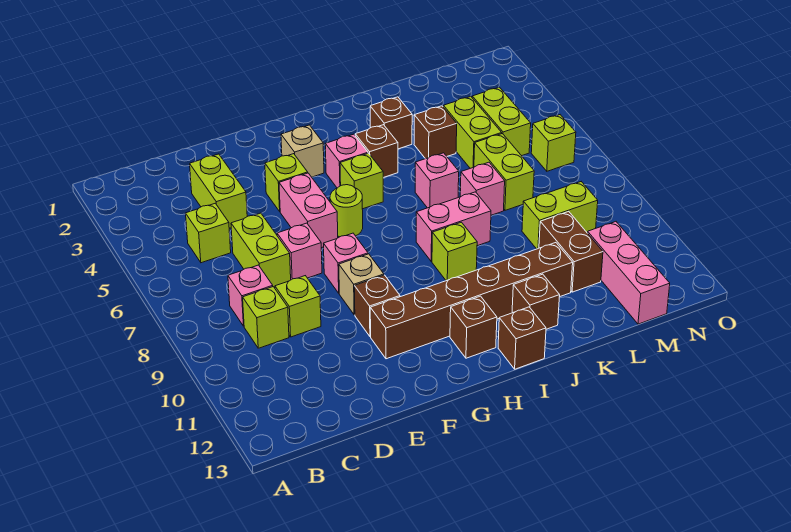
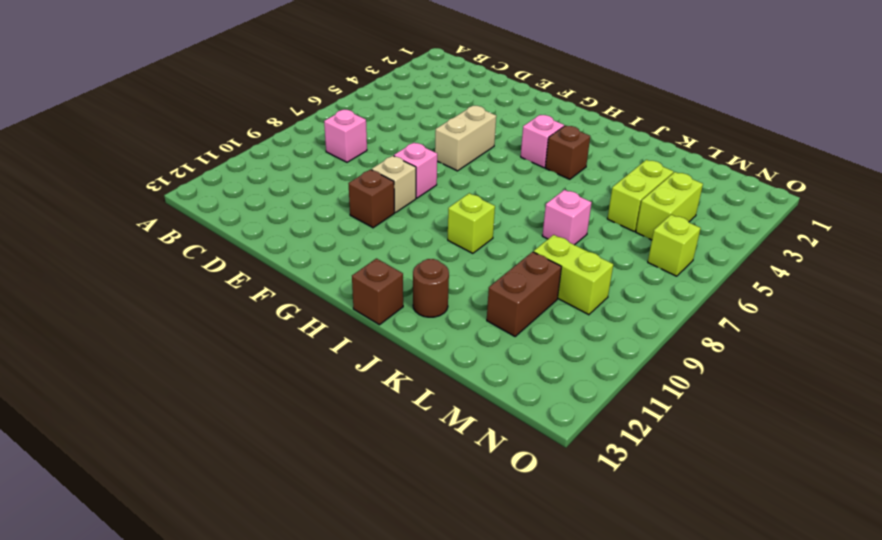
tan 1x2 brick [435,106,496,171] -> pink 1x2 brick [279,173,338,248]
brown 1x1 round brick [413,259,449,317] -> brown 1x1 brick [512,274,560,329]
none -> lime 1x1 brick [186,203,231,263]
none -> lime 1x1 brick [243,287,289,348]
none -> lime 1x2 brick [190,154,247,228]
none -> lime 1x2 brick [231,213,291,288]

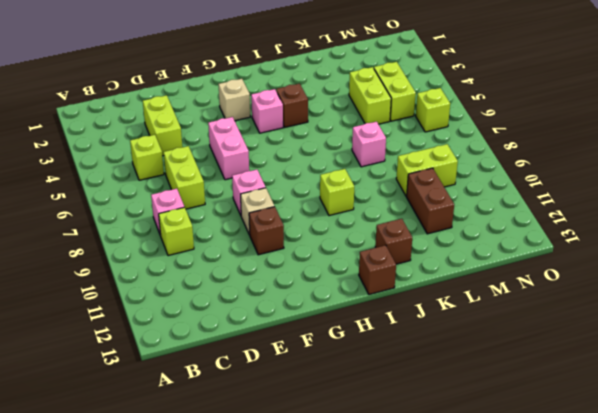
none -> lime 1x1 brick [275,276,321,337]
none -> pink 1x1 brick [277,223,322,280]
none -> lime 1x1 brick [265,154,308,211]
none -> brown 1x6 brick [370,243,573,359]

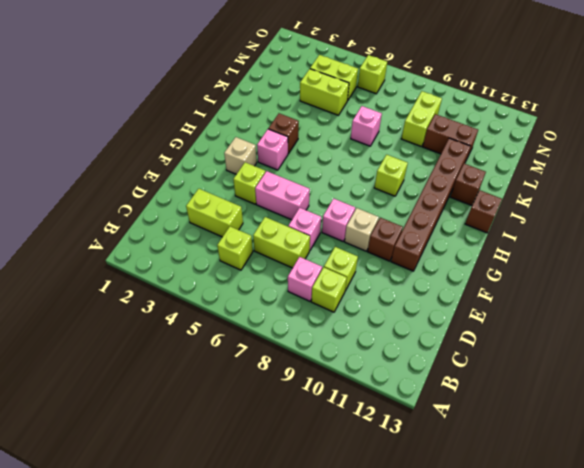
none -> lime 1x1 round brick [330,185,363,237]
none -> lime 1x1 brick [340,153,383,209]
none -> brown 1x1 brick [450,296,497,358]
none -> pink 1x2 brick [416,192,491,261]

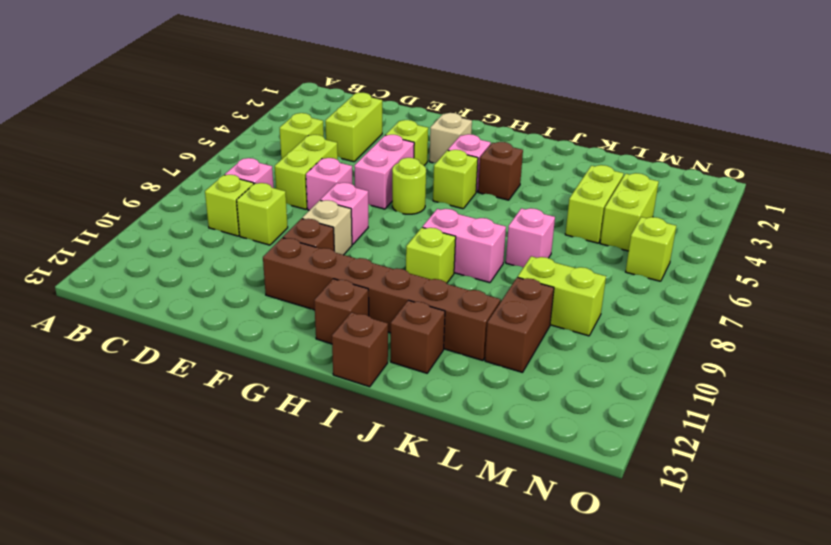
none -> brown 1x1 brick [370,97,412,149]
none -> pink 1x1 brick [415,153,459,208]
none -> brown 1x1 brick [414,106,457,159]
none -> lime 1x2 brick [474,134,534,210]

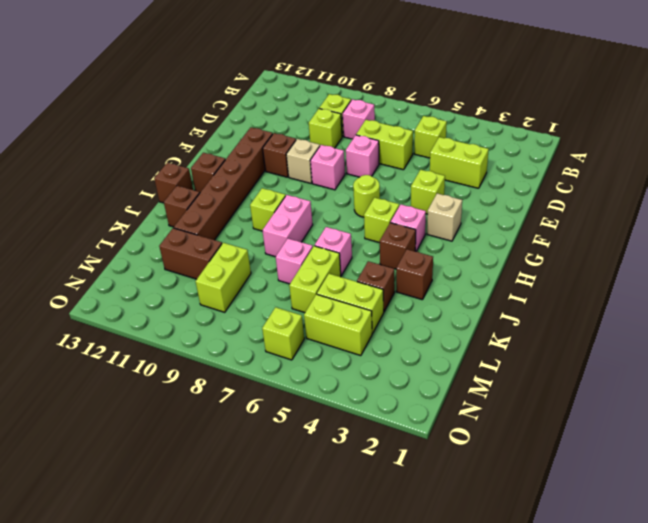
lime 1x2 brick [289,246,341,313] -> lime 1x2 brick turned to [474,134,534,210]
none -> pink 1x2 brick [279,173,338,248]
none -> pink 1x3 brick [588,222,670,324]

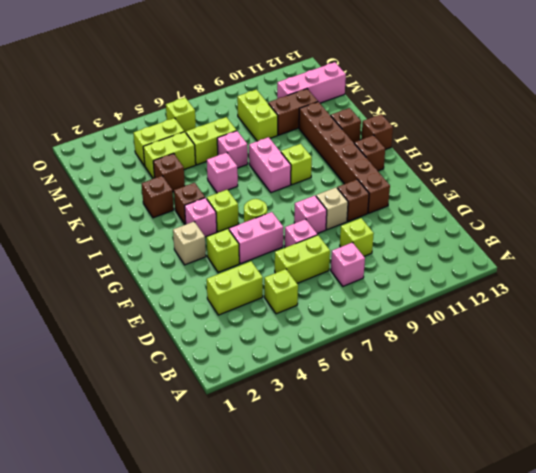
none -> lime 1x1 brick [243,287,289,348]

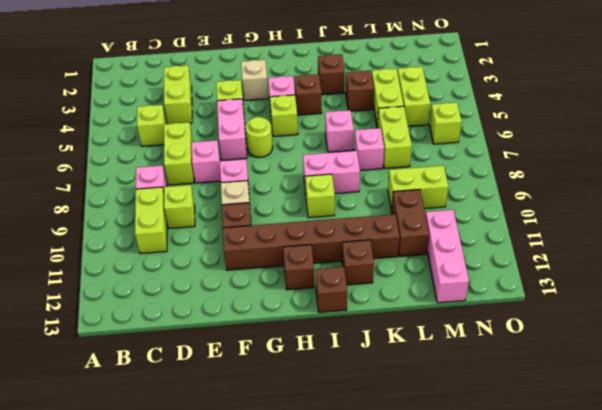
lime 1x2 brick [135,187,167,254] -> lime 1x1 brick [243,287,289,348]

